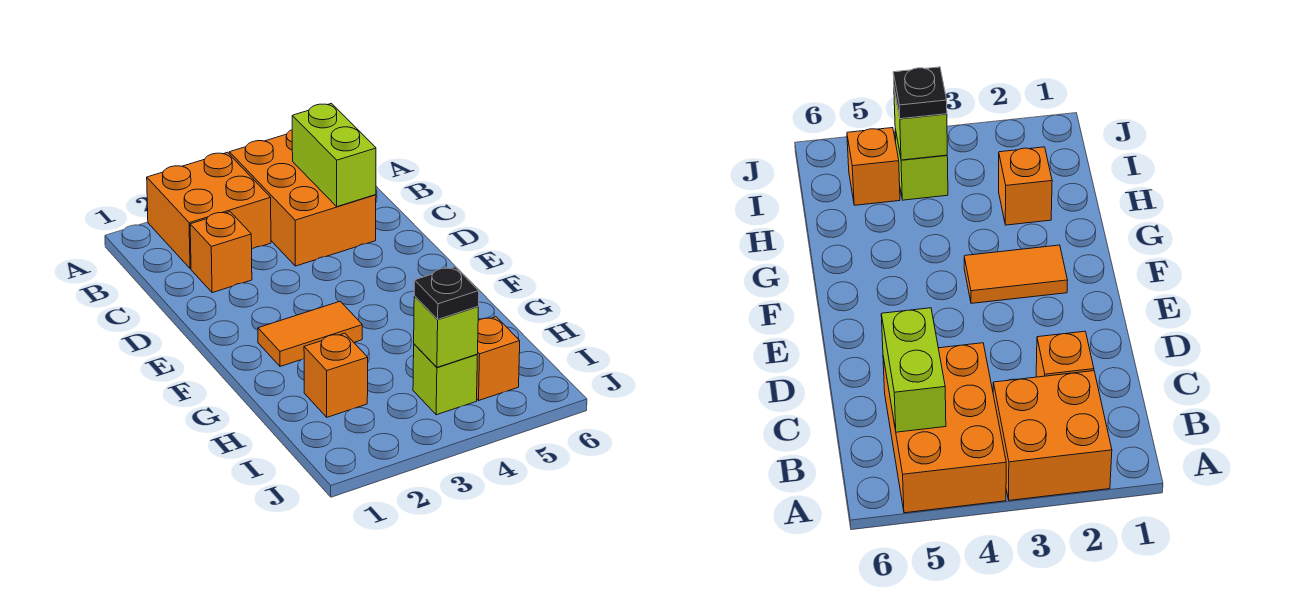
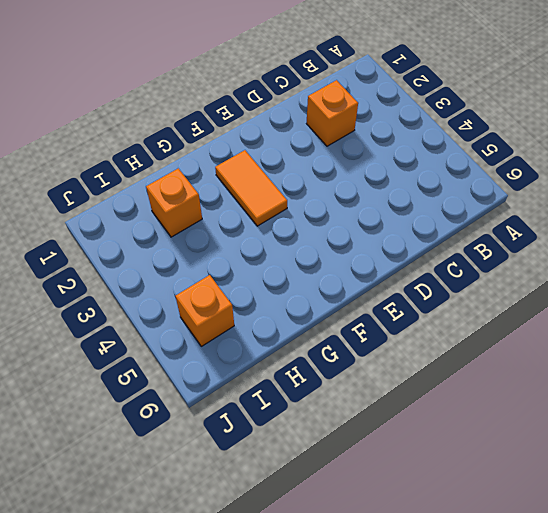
none -> orange 2x2 brick [147,152,271,269]
none -> orange 2x3 brick [229,130,376,266]

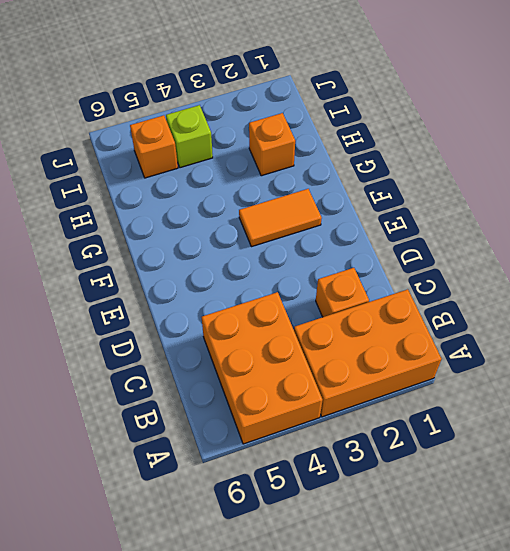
orange 2x3 brick [294,289,442,417] -> orange 2x2 brick [147,152,271,269]
none -> lime 1x2 brick [292,103,376,207]
none -> lime 1x1 brick [414,296,478,367]

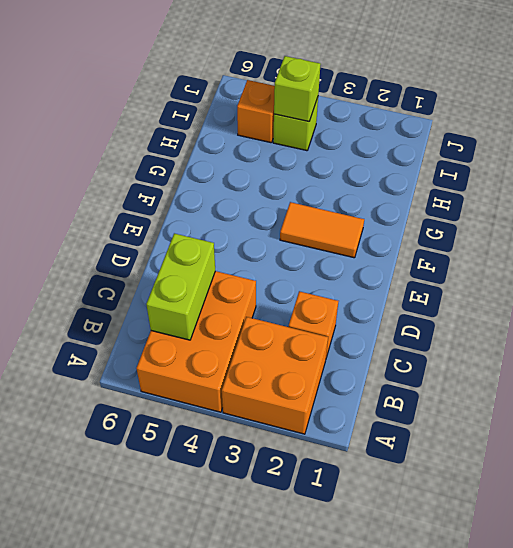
none -> orange 1x1 brick [304,333,368,417]
none -> black 1x1 plate [414,267,479,319]

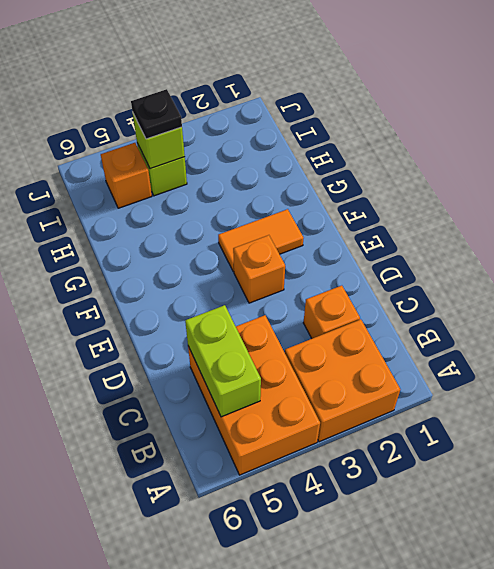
orange 1x1 brick [233,235,285,303] -> orange 1x1 brick moved to [304,333,368,417]

